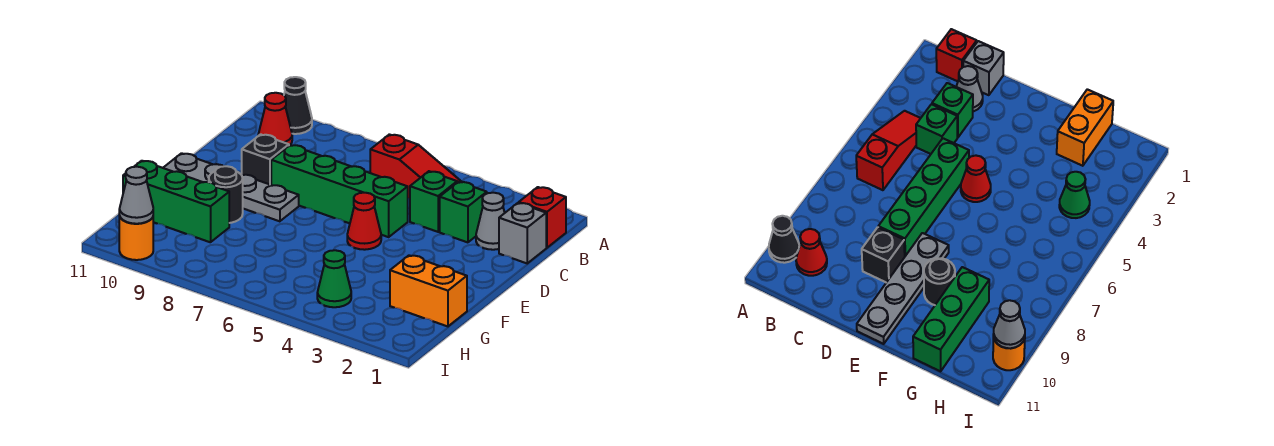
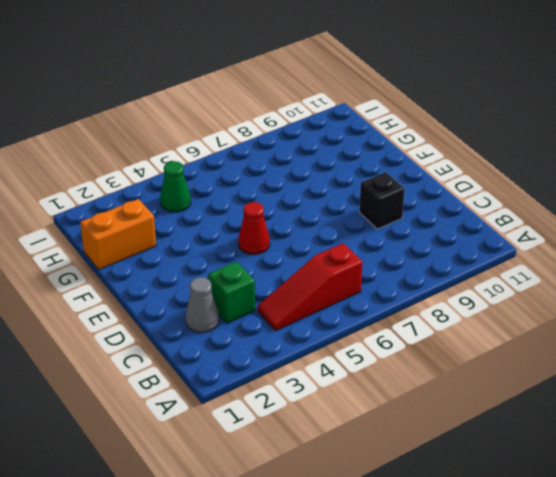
none -> black 1x1 cone [284,77,312,134]
none -> red 1x1 brick [519,187,566,248]
none -> red 1x1 cone [258,93,292,145]

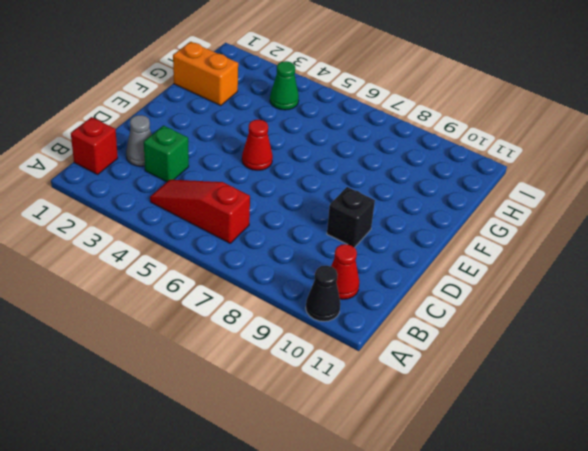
none -> grey 1x1 brick [499,203,546,263]
none -> green 1x1 brick [410,171,457,232]
none -> green 1x4 brick [271,145,408,237]

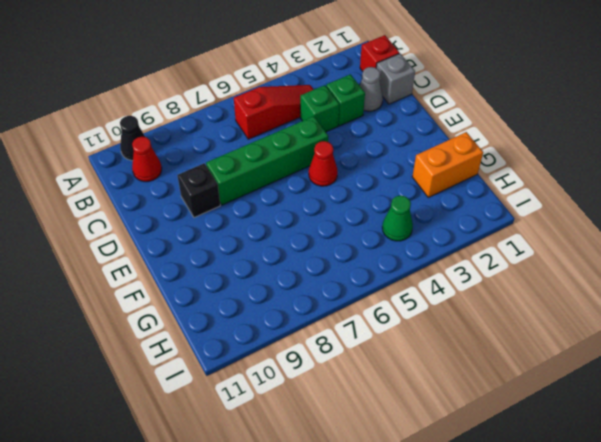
none -> grey 1x4 plate [163,153,299,221]
none -> black 1x1 round brick [209,166,243,223]
none -> green 1x3 brick [123,161,229,242]

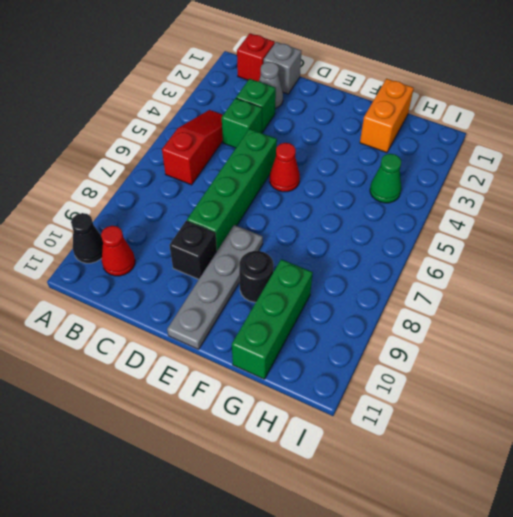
none -> orange 1x1 round brick [119,216,153,260]
none -> grey 1x1 cone [119,167,153,224]

